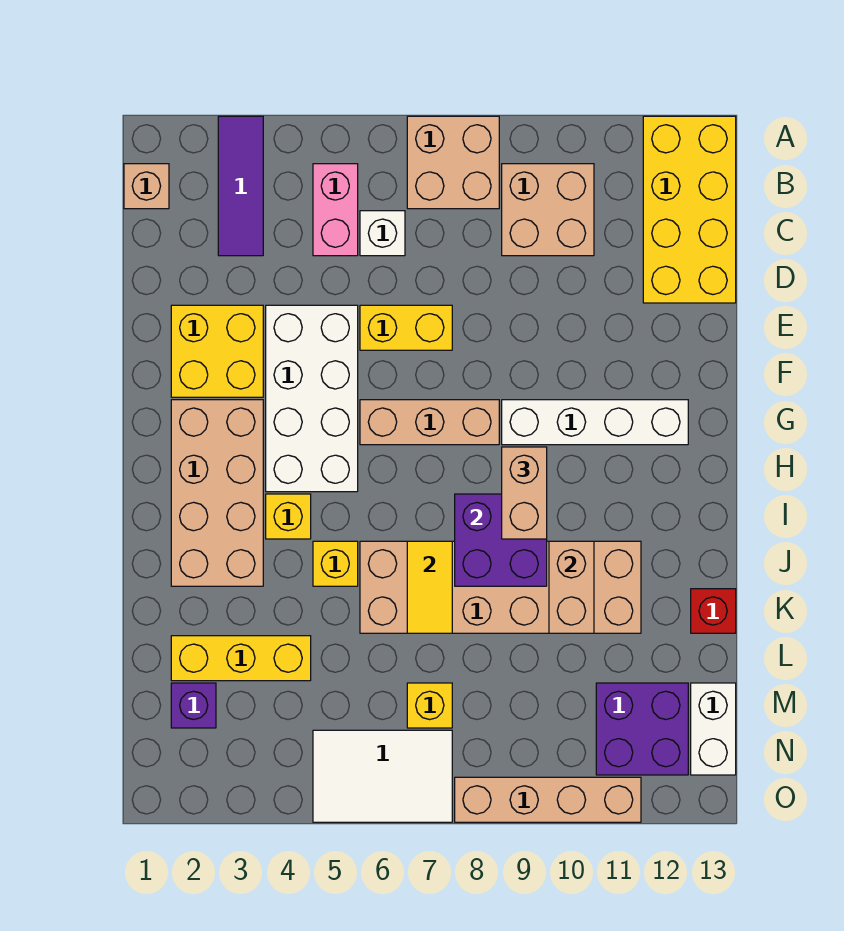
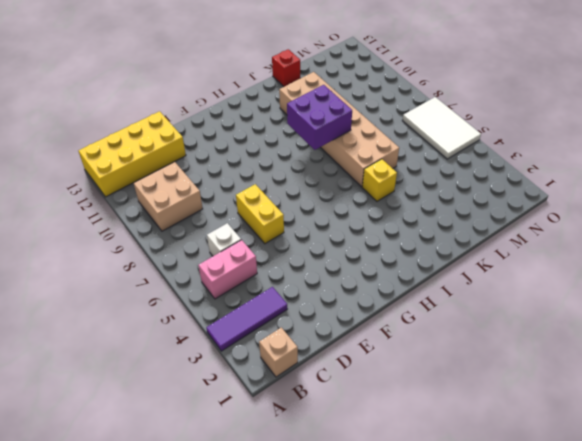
none -> tan 2x2 brick [407,116,499,209]
none -> yellow 2x2 brick [171,305,263,397]
none -> white 2x4 brick [266,305,358,492]

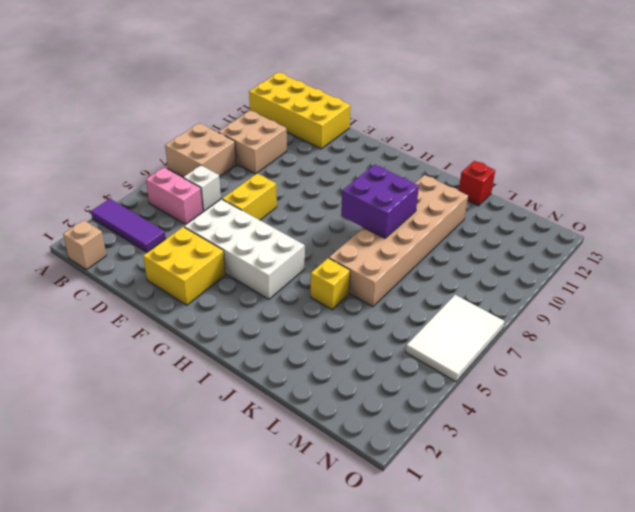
none -> tan 2x4 brick [171,400,263,586]
none -> tan 1x3 brick [360,400,499,445]
none -> white 1x4 brick [502,400,688,445]

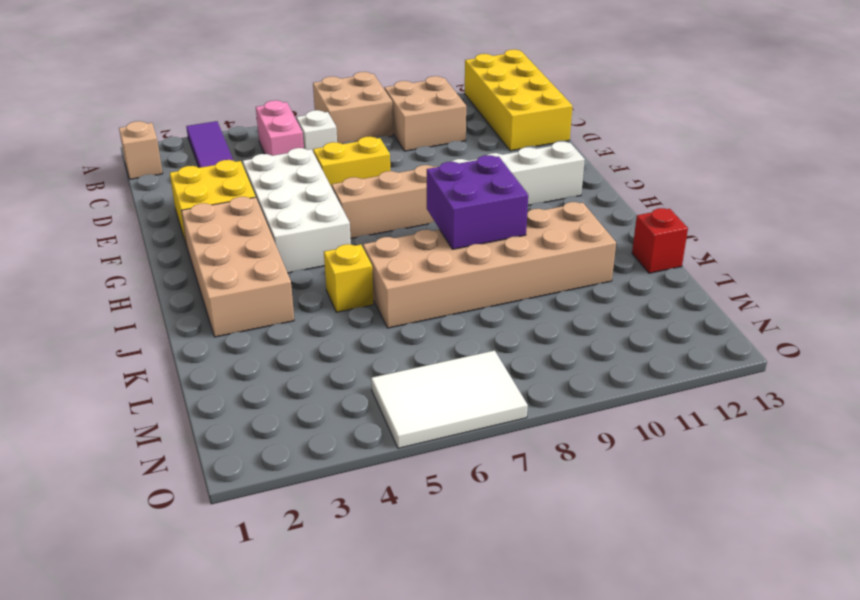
none -> yellow 1x1 brick [266,494,311,539]
none -> yellow 1x3 brick [171,636,311,681]
none -> purple 1x1 brick [171,683,216,728]

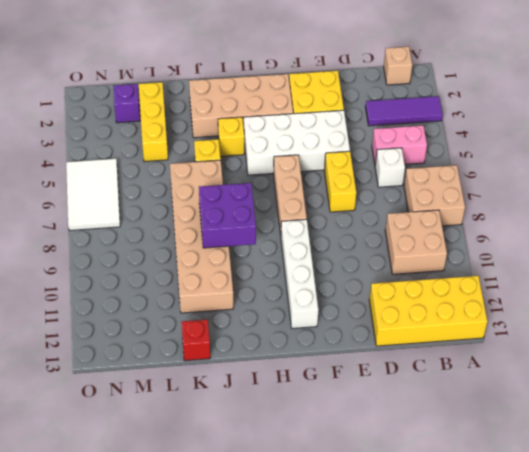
none -> yellow 1x1 brick [407,683,452,728]
none -> purple 2x2 brick [596,683,688,775]
none -> white 1x2 brick [691,683,736,775]

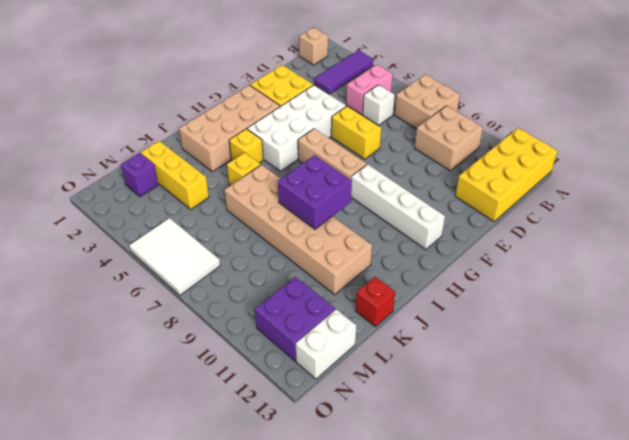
none -> yellow 1x1 brick [407,683,452,728]
none -> tan 1x4 brick [455,777,641,822]
none -> yellow 1x2 tile [407,541,452,633]

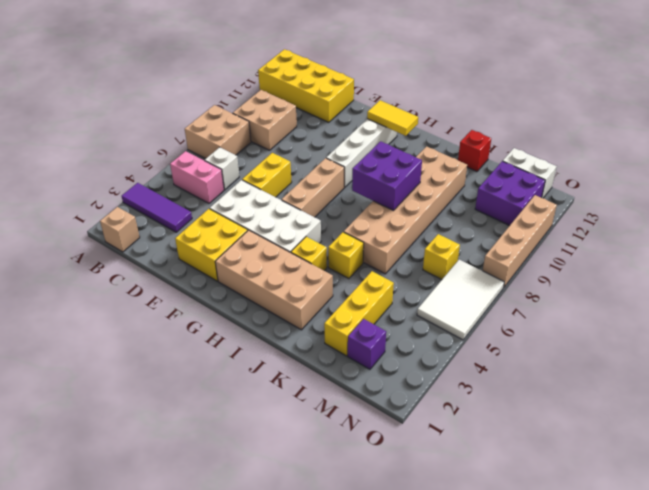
yellow 1x2 tile [367,100,418,136] -> yellow 1x2 tile moved to [407,541,452,633]
none -> tan 1x2 brick [549,541,594,633]
none -> tan 1x2 brick [502,447,547,539]

